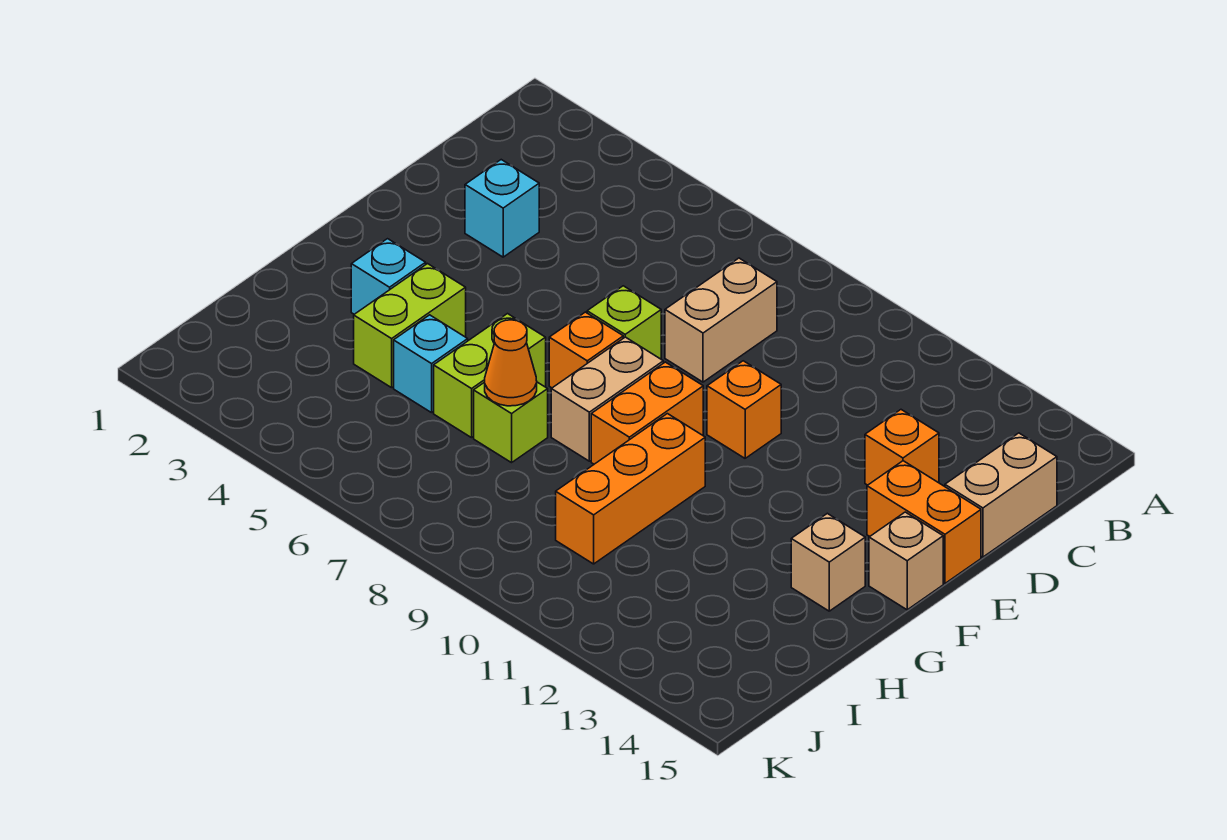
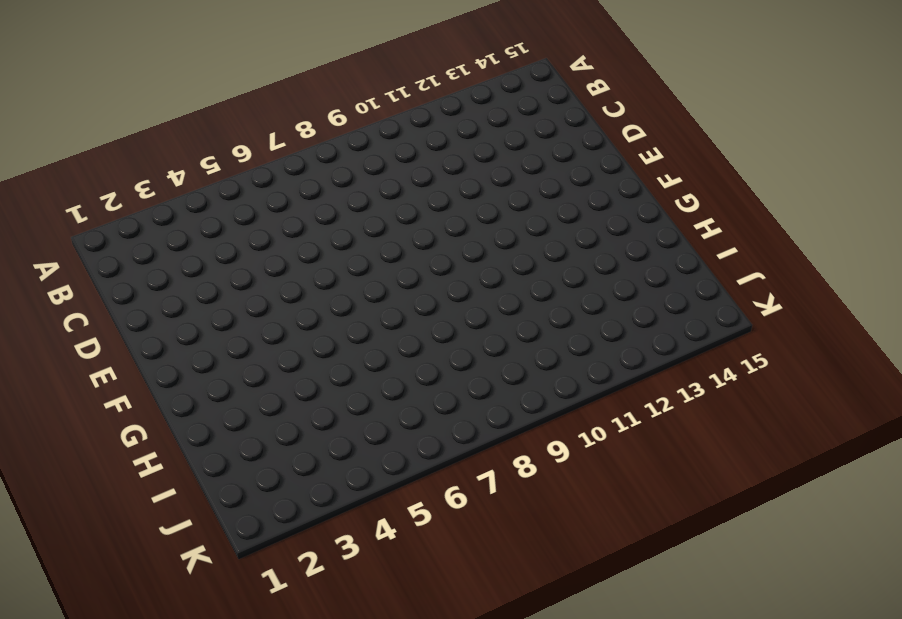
none -> tan 1x2 brick [665,258,777,382]
none -> tan 1x2 brick [945,433,1057,557]
none -> cyan 1x1 brick [465,160,539,257]

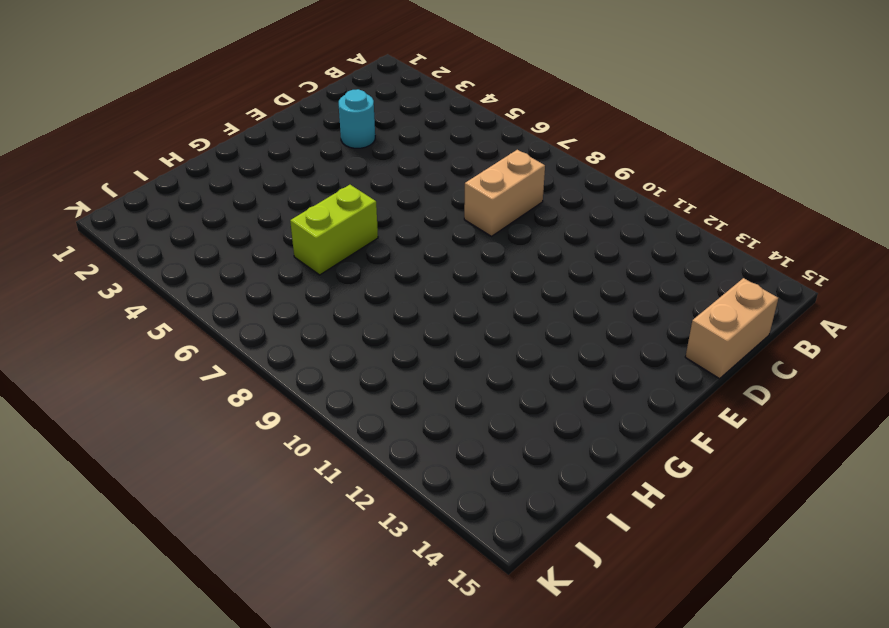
cyan 1x1 round brick [339,89,375,148] -> cyan 1x1 brick [465,160,539,257]
none -> orange 1x1 brick [865,410,939,485]
none -> lime 1x1 brick [587,286,661,359]
none -> orange 1x1 brick [707,361,781,458]

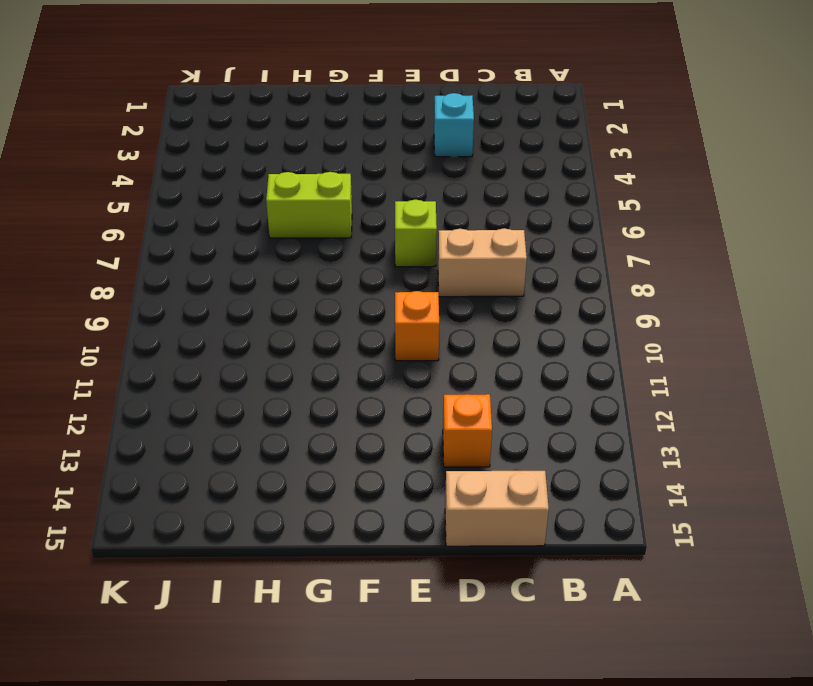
none -> orange 1x2 brick [867,461,981,583]
none -> orange 1x1 brick [549,312,623,388]
none -> tan 1x2 brick [551,337,663,461]

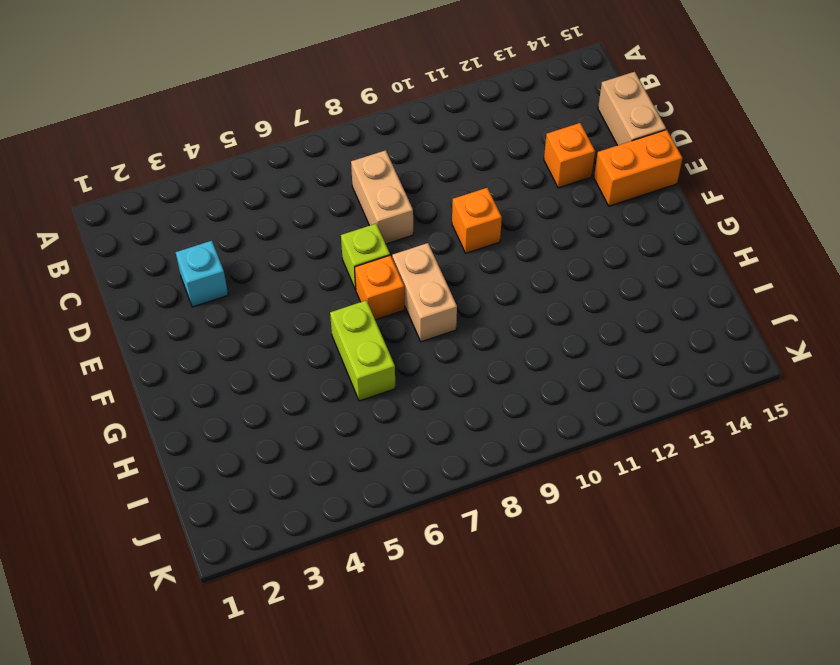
none -> orange 1x2 brick [591,362,703,464]
none -> tan 1x1 brick [869,512,943,610]
none -> cyan 1x1 brick [351,239,426,314]

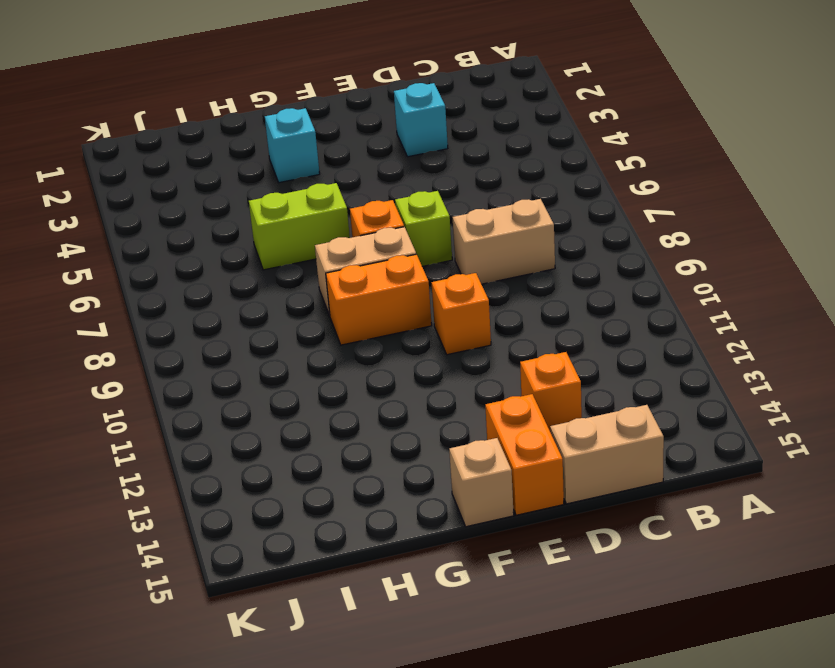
none -> lime 1x2 brick [354,264,466,388]
none -> orange 1x3 brick [556,414,705,564]
none -> tan 1x1 brick [791,513,865,611]

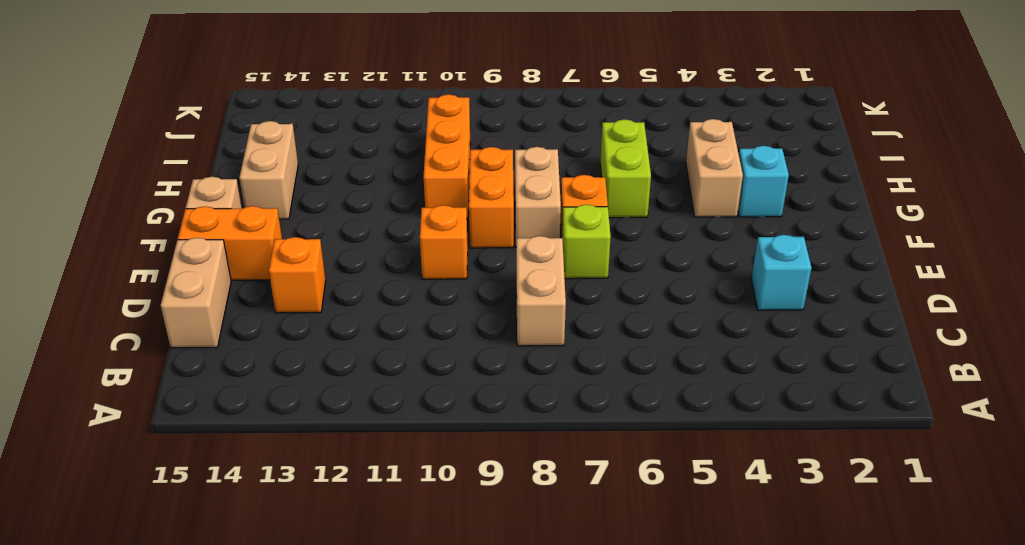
tan 1x2 brick [686,119,743,217] -> lime 1x2 brick [354,264,466,388]
tan 1x2 brick [239,121,298,219] -> tan 1x1 brick [791,513,865,611]
none -> cyan 1x1 brick [394,315,468,413]
none -> lime 1x1 brick [474,382,548,463]
none -> orange 1x1 cone [485,320,537,406]

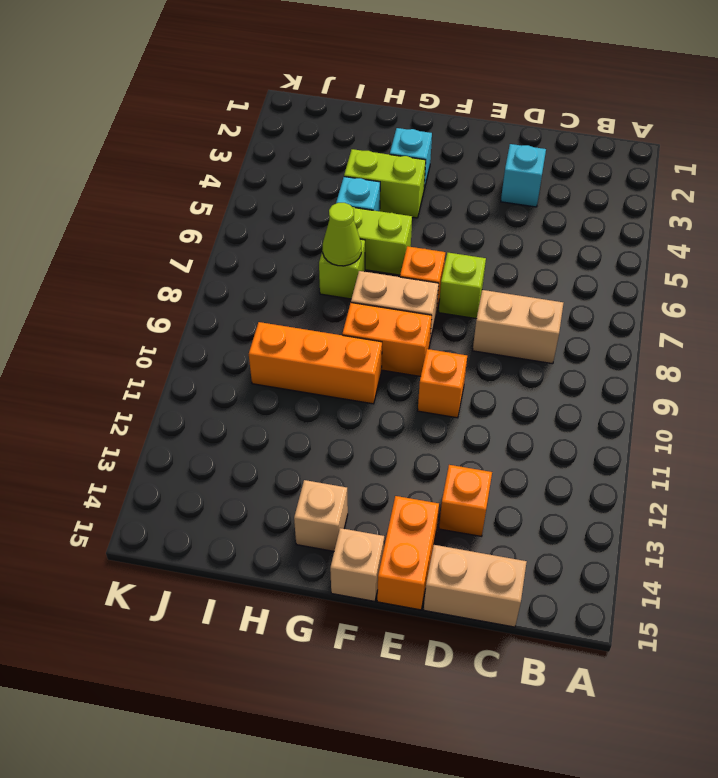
lime 1x1 cone [323,203,361,266] -> orange 1x1 cone [485,320,537,406]

